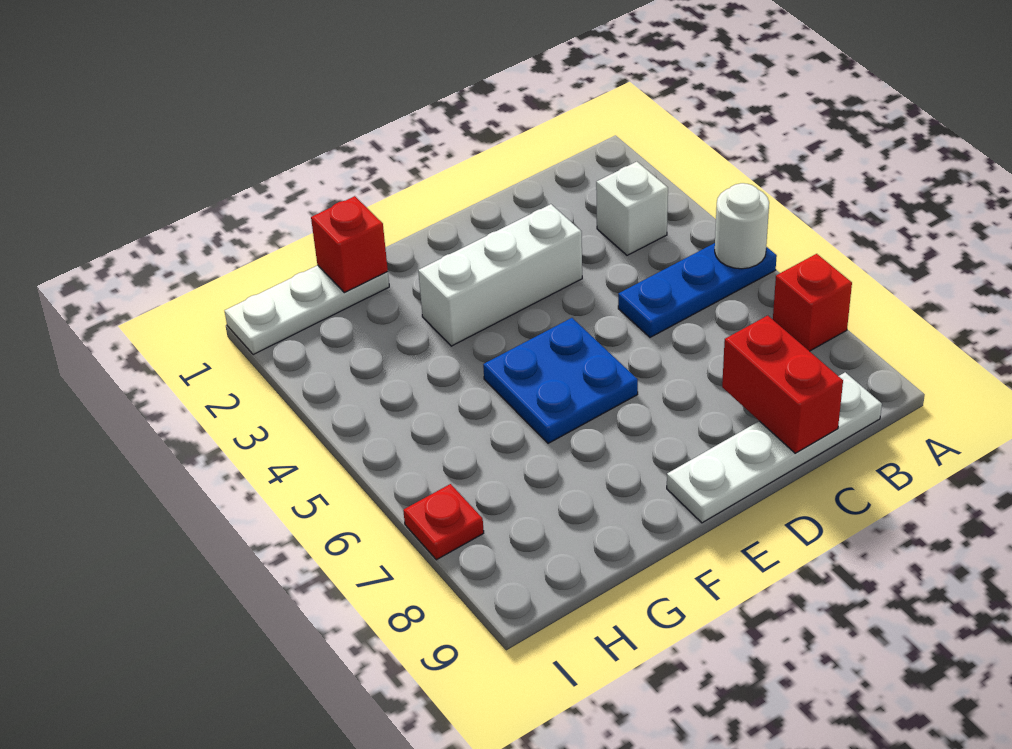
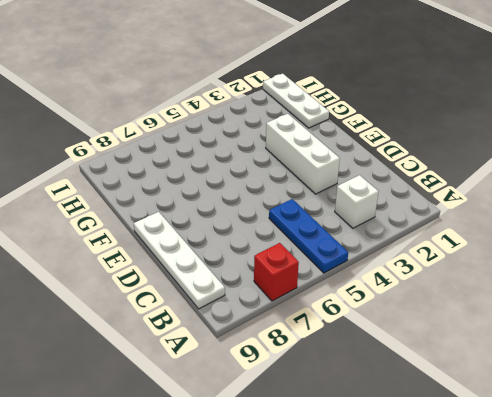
none -> blue 2x2 plate [483,318,638,443]
none -> red 1x1 plate [403,484,484,560]

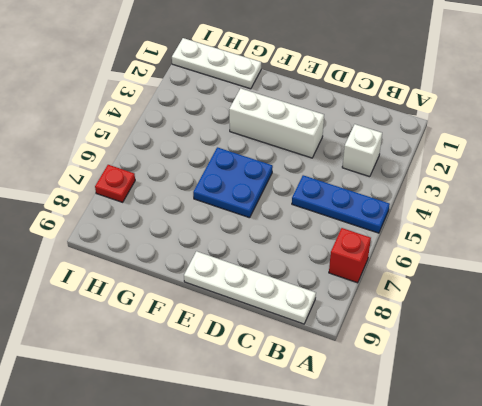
none -> white 1x1 round brick [715,183,769,269]
none -> red 1x2 brick [722,316,843,453]

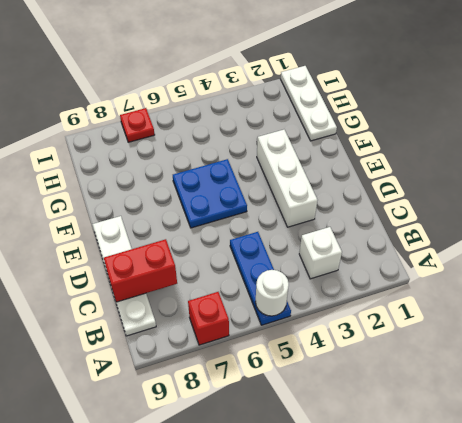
none -> red 1x1 brick [311,196,388,293]

